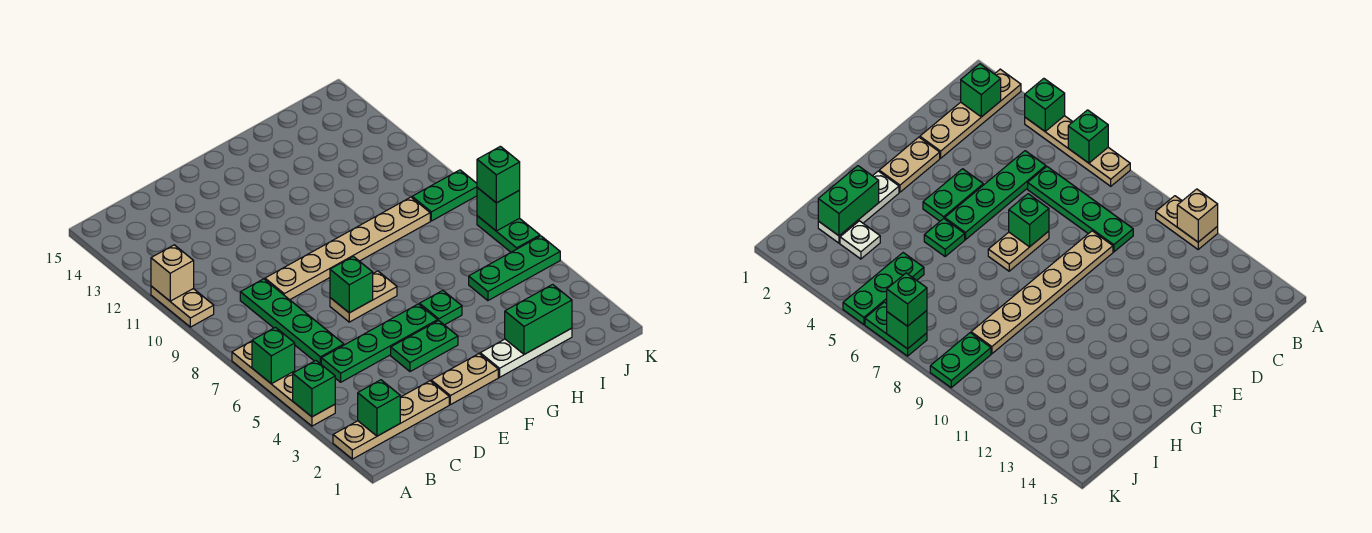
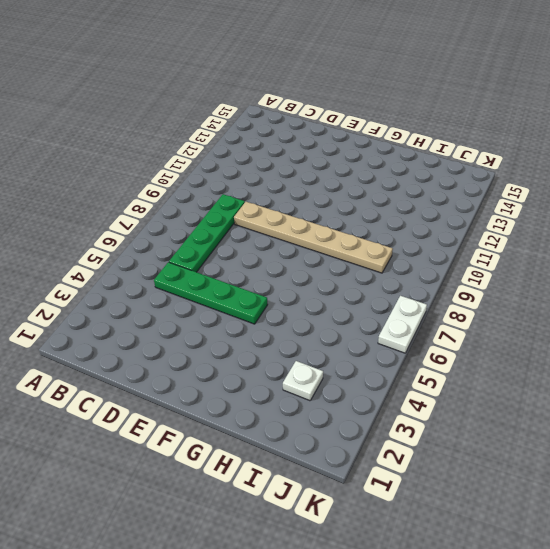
white 1x2 plate [378,296,427,353] -> green 1x2 plate [477,216,540,252]
none -> tan 1x4 plate [333,381,449,459]
none -> tan 1x4 plate [232,341,335,426]
none -> tan 1x2 plate [151,286,214,327]

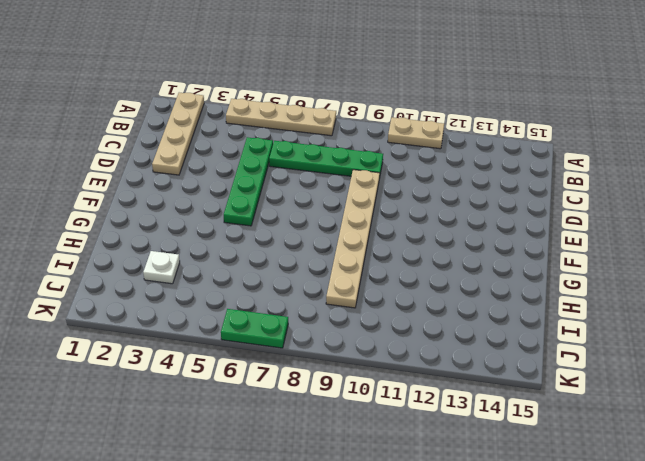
none -> tan 1x2 plate [431,354,498,405]
none -> green 1x2 plate [391,320,458,372]
none -> tan 1x2 plate [330,271,397,322]

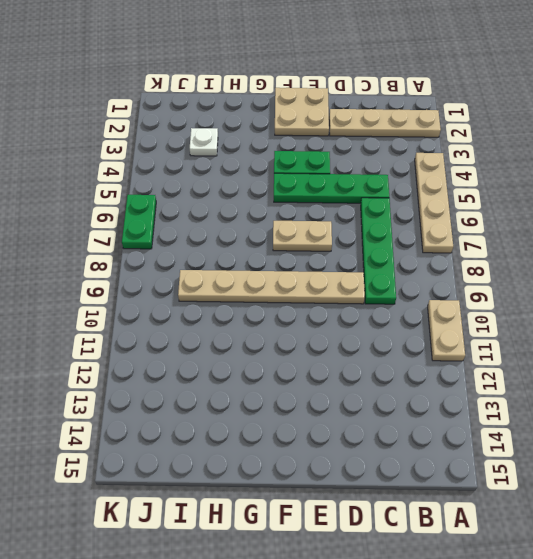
tan 2x2 plate [275,88,329,136] -> tan 1x2 plate [431,354,498,405]
none -> white 1x3 plate [480,328,572,377]
none -> green 1x1 plate [420,290,462,325]
none -> green 1x3 plate [469,236,560,301]

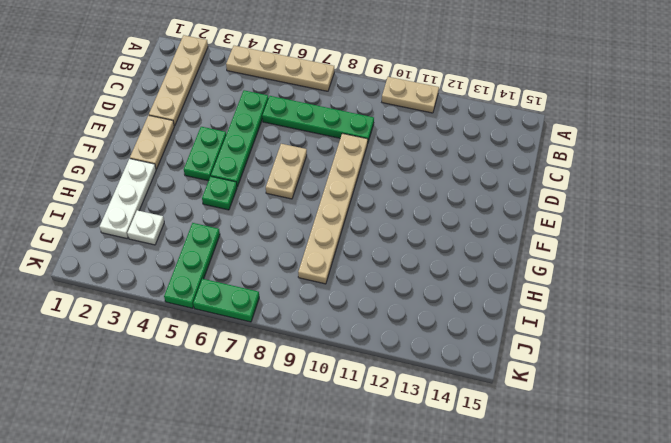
none -> green 1x2 plate [412,170,477,221]
none -> green 1x1 brick [293,361,335,417]
none -> green 1x1 brick [252,327,295,384]

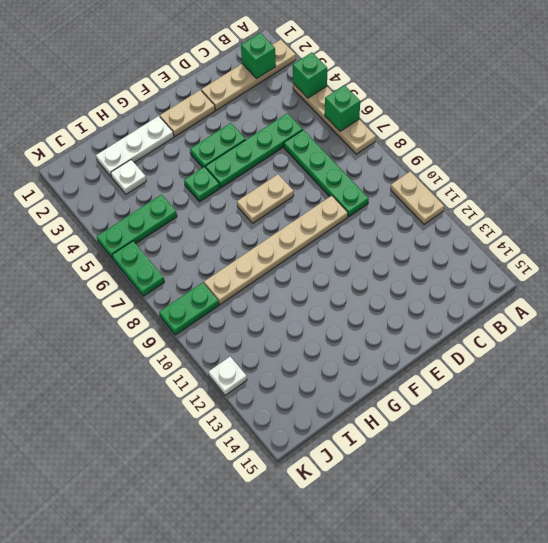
white 1x1 plate [209,357,247,395] -> none
none -> tan 1x1 brick [151,245,194,301]
none -> green 1x1 brick [330,256,373,313]
none -> green 1x2 brick [505,284,572,354]

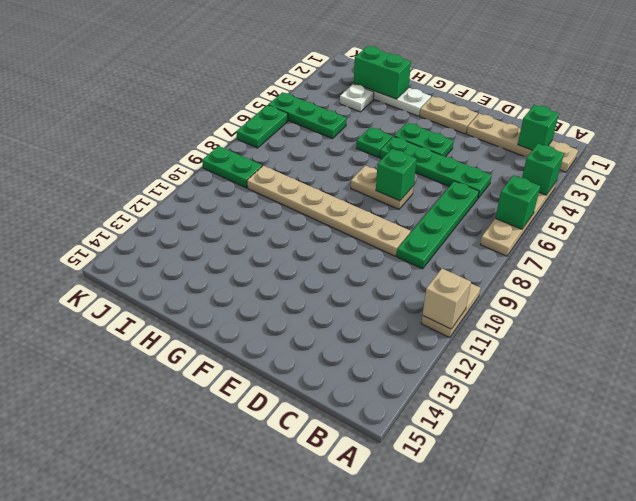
none -> green 1x1 brick [477,188,520,231]
none -> green 1x1 brick [477,146,520,203]

